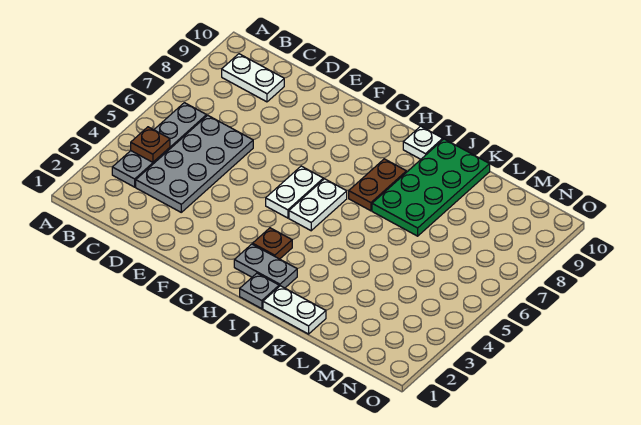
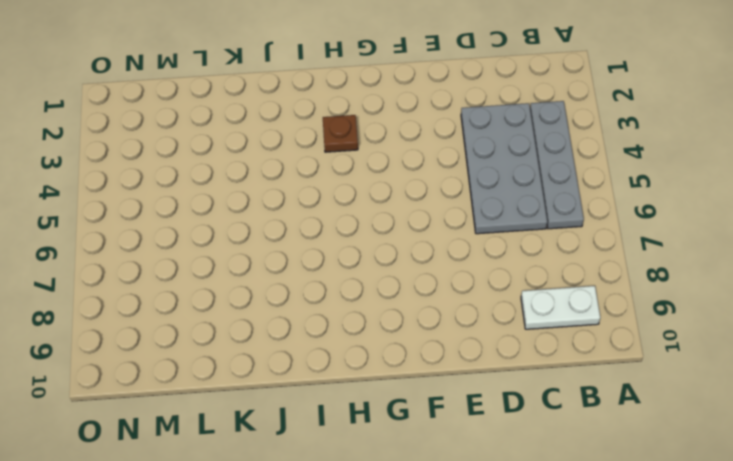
none -> white 1x2 plate [266,166,323,218]
none -> grey 1x2 plate [234,244,297,288]
none -> white 1x2 plate [289,179,347,231]

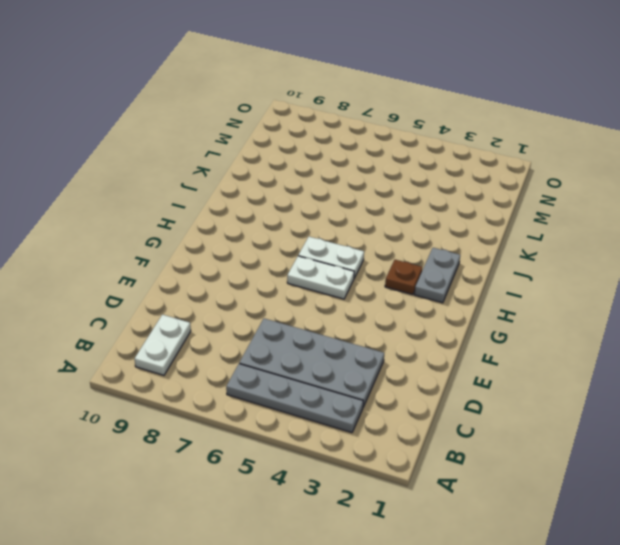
none -> grey 1x1 plate [240,273,279,309]
none -> brown 1x2 plate [349,159,406,211]
none -> white 1x1 plate [403,126,443,159]

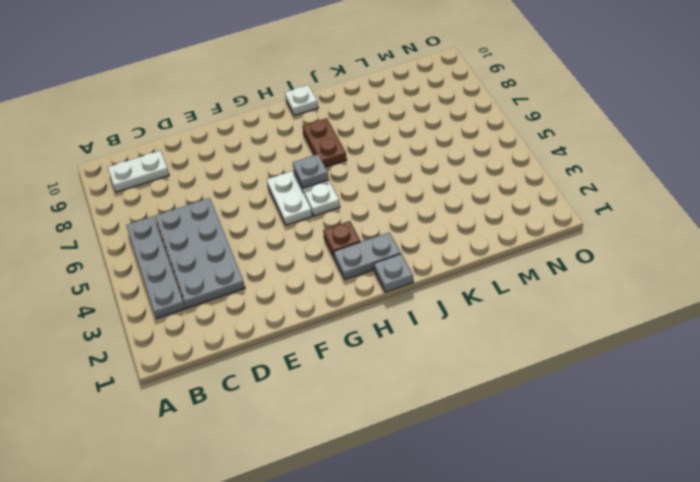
grey 1x1 plate [293,154,329,188] -> none
none -> white 1x2 plate [263,286,326,334]
none -> green 2x4 plate [372,139,490,236]
none -> brown 1x1 plate [131,127,170,162]

